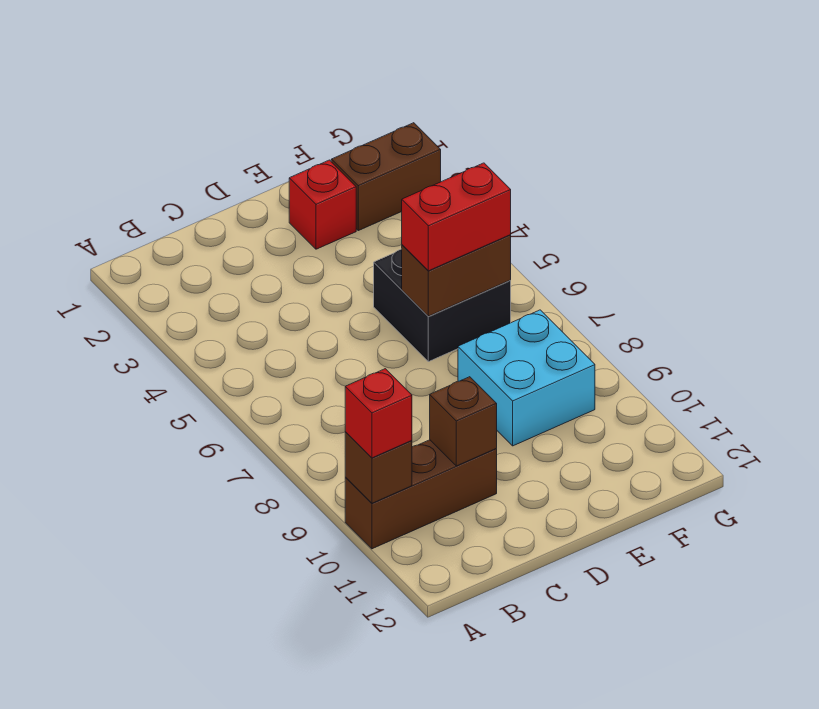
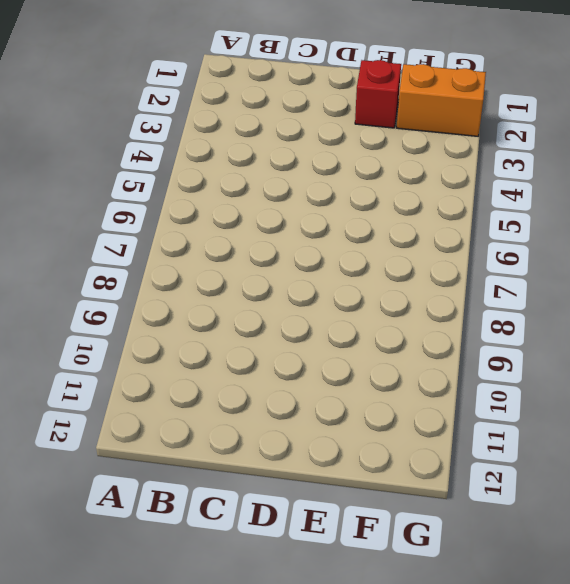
orange 1x2 brick [397,64,486,136] -> brown 1x2 brick [331,123,441,231]
none -> brown 1x3 brick [345,440,497,549]
none -> black 2x2 brick [374,249,511,362]

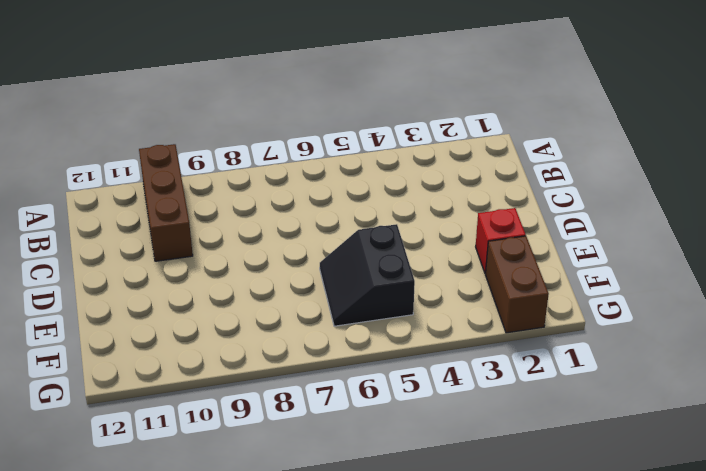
black 2x2 slope [320,224,415,326] -> black 2x2 brick [374,249,511,362]
none -> cyan 2x2 brick [458,310,595,446]
none -> brown 1x1 brick [345,432,412,503]

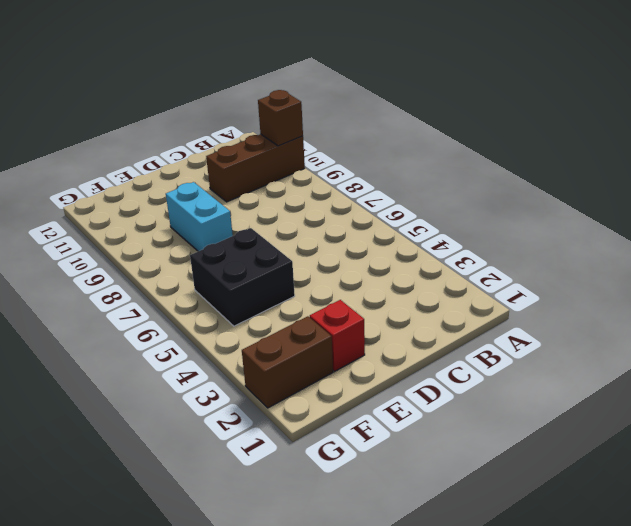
cyan 1x2 brick [166,182,233,251] -> cyan 2x2 brick [458,310,595,446]
none -> brown 1x1 brick [430,377,497,466]
none -> brown 1x2 brick [402,235,511,316]

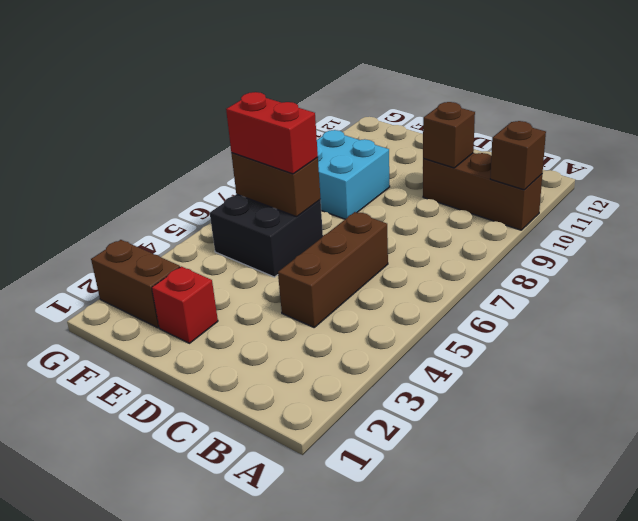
brown 1x3 brick [278,212,388,327] -> none
none -> red 1x1 brick [345,369,412,458]

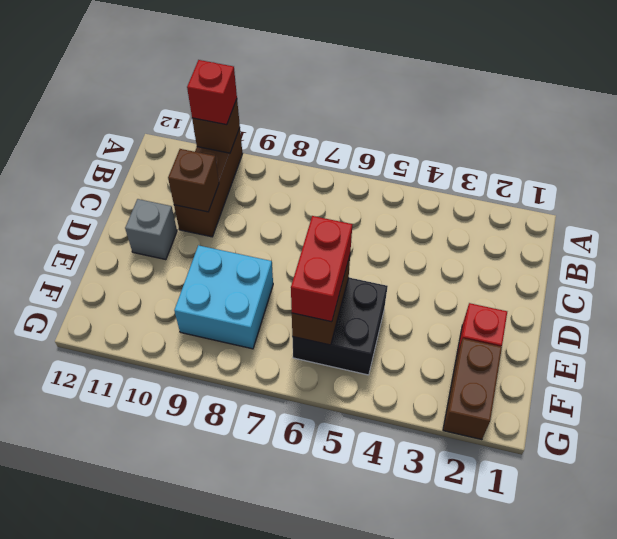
grey 1x1 brick [125,199,177,260] -> none

